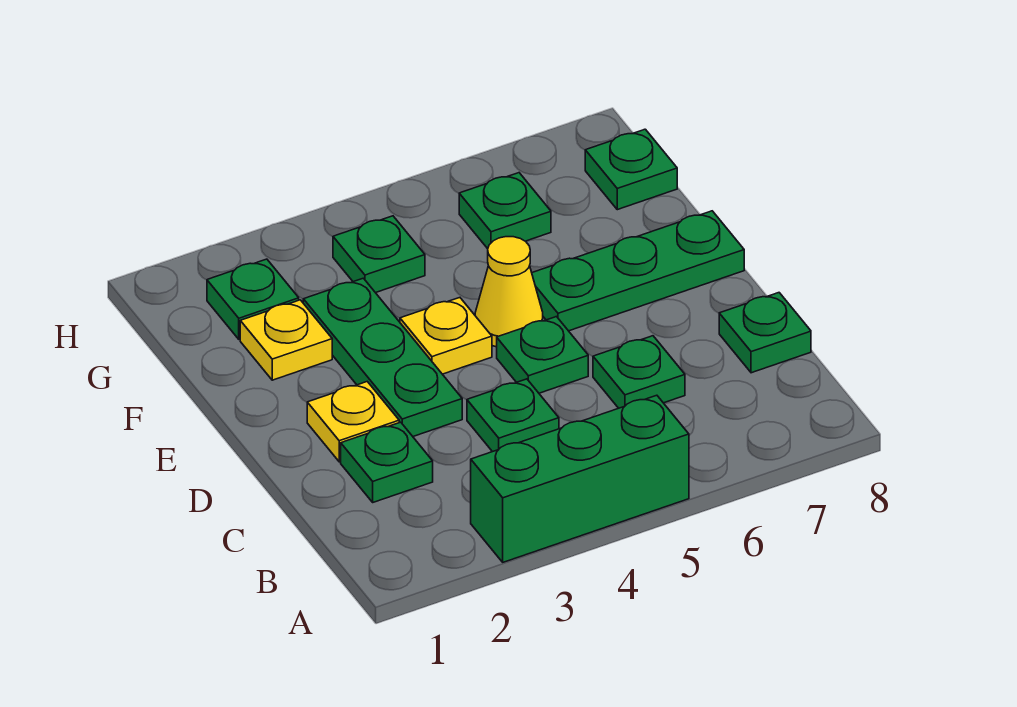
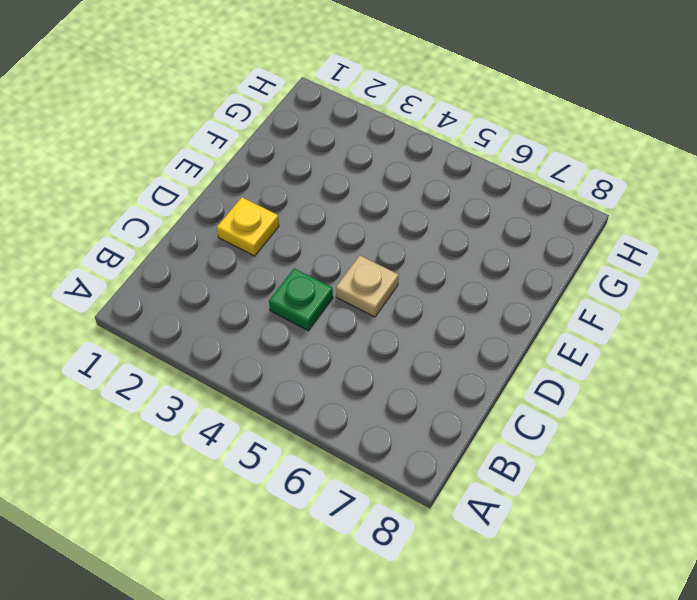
tan 1x1 plate [336,255,399,317] -> green 1x1 plate [497,317,588,393]
none -> green 1x3 brick [471,395,689,562]
none -> green 1x1 plate [341,422,433,502]
none -> green 1x1 plate [593,336,685,408]

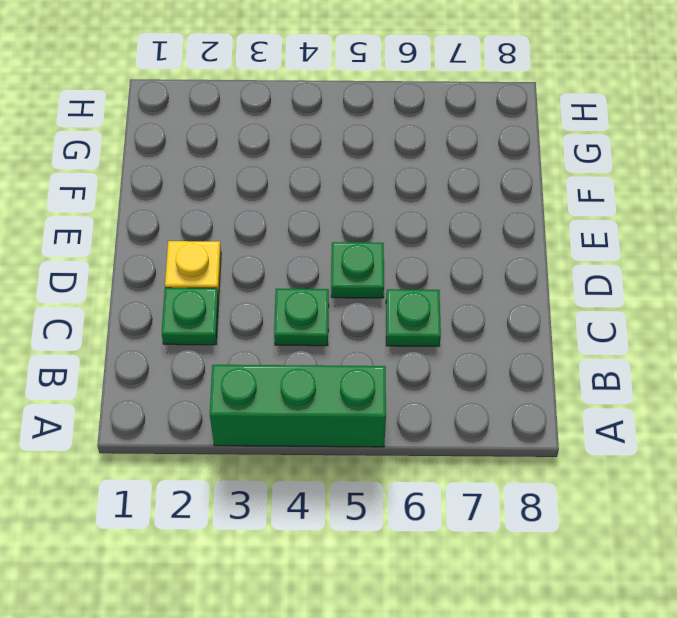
none -> green 1x1 plate [719,293,811,373]
none -> green 1x3 plate [303,278,462,436]
none -> yellow 1x1 plate [400,298,492,374]

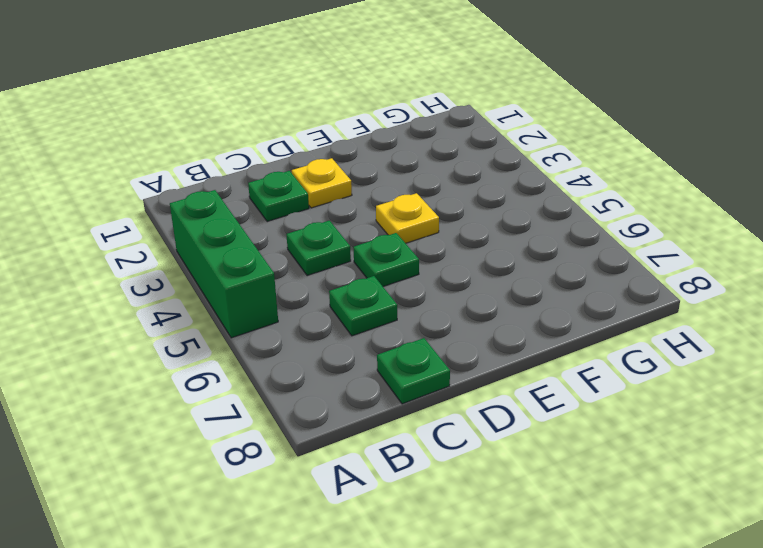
none -> green 1x3 plate [303,278,462,436]
none -> yellow 1x1 cone [475,237,543,347]
none -> green 1x3 plate [532,211,744,331]

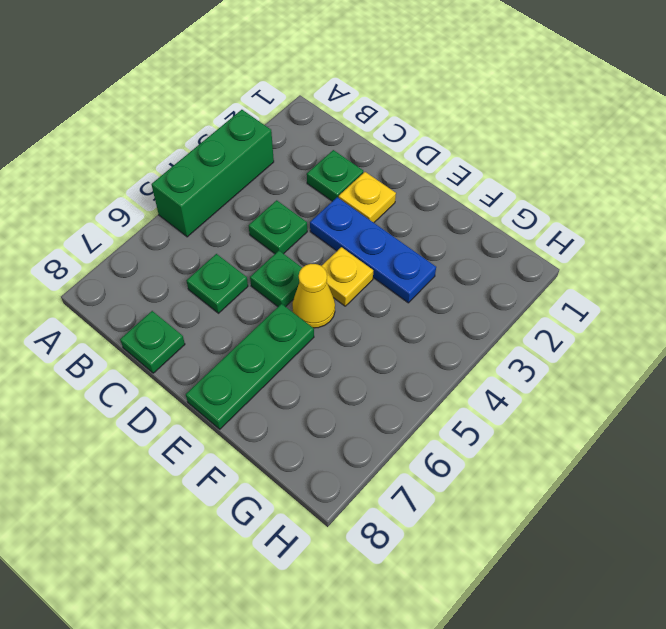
blue 1x3 plate [310,197,436,303] -> green 1x3 plate [303,278,462,436]
none -> yellow 1x1 plate [240,300,332,380]
none -> green 1x1 plate [207,259,299,339]
none -> green 1x1 plate [333,216,425,293]

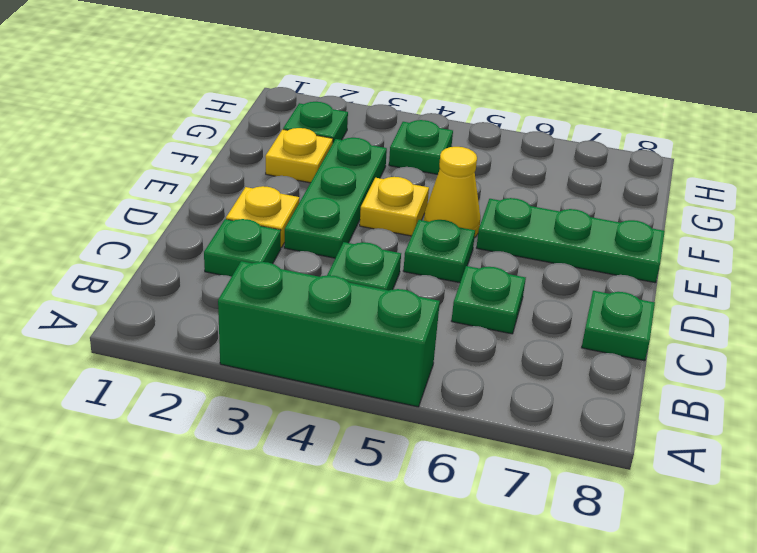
none -> green 1x1 plate [459,173,551,249]
none -> green 1x1 plate [585,129,677,210]

